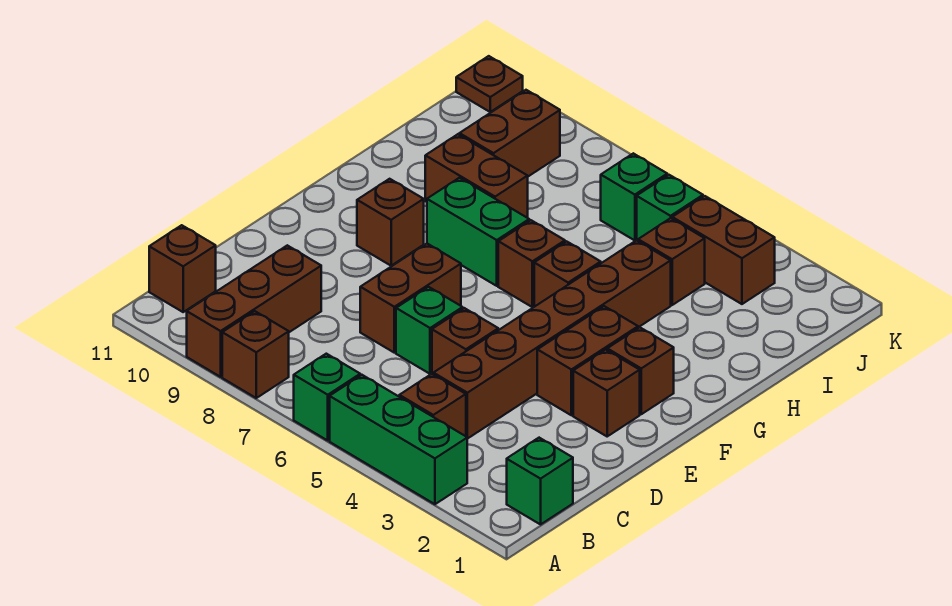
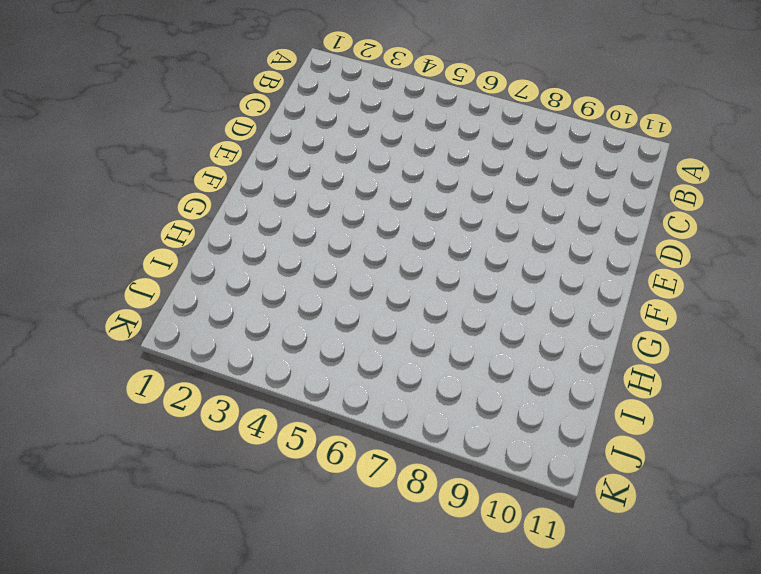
none -> green 1x3 brick [330,375,467,504]
none -> green 1x1 brick [294,354,360,440]
none -> brown 1x1 brick [222,311,289,398]

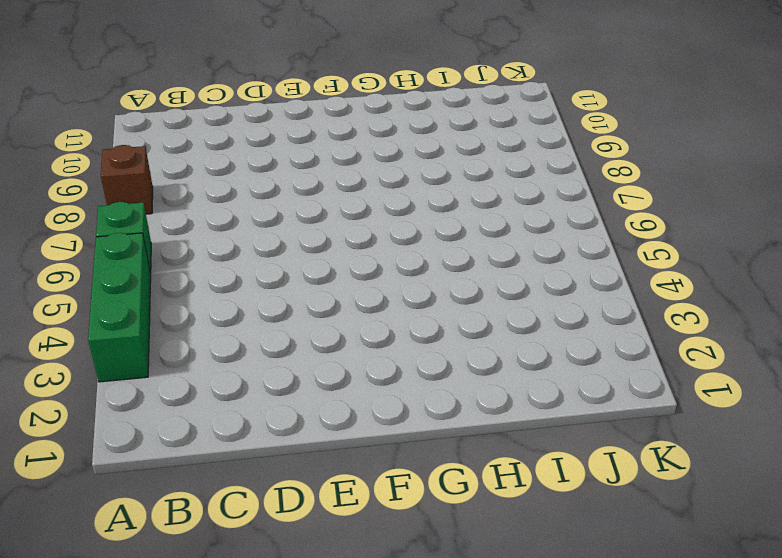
none -> brown 1x3 brick [187,245,321,377]
none -> green 1x1 brick [507,438,573,524]
none -> brown 1x1 brick [399,374,466,436]

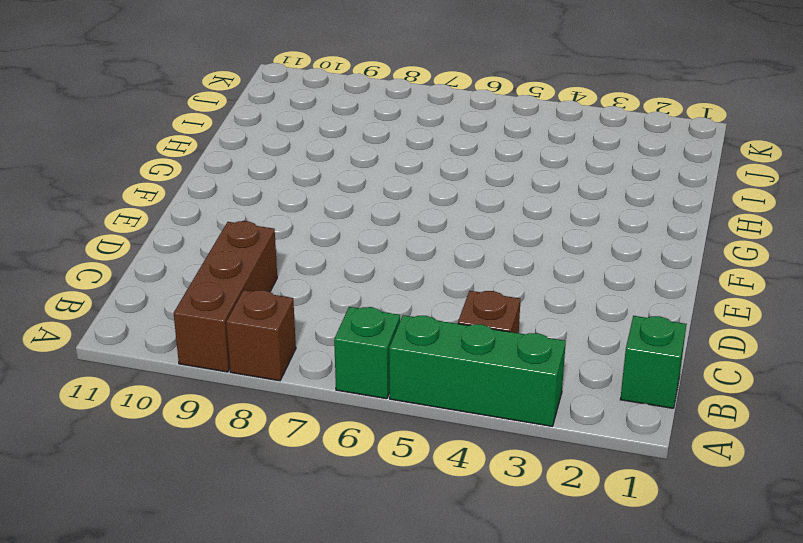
none -> brown 1x1 brick [149,225,216,312]
none -> brown 1x6 brick [433,240,671,439]
none -> brown 1x1 brick [432,308,498,374]

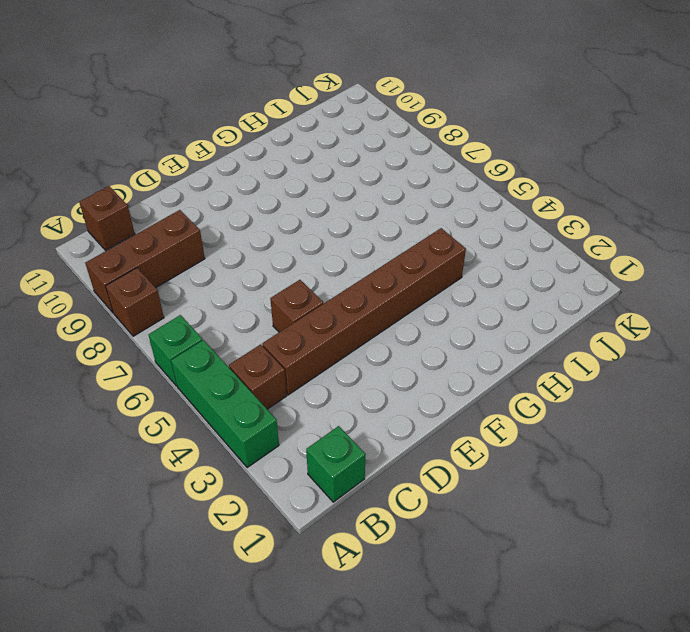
none -> green 1x1 brick [396,287,463,374]
none -> brown 1x2 brick [360,244,461,353]
none -> brown 1x1 brick [573,350,640,436]

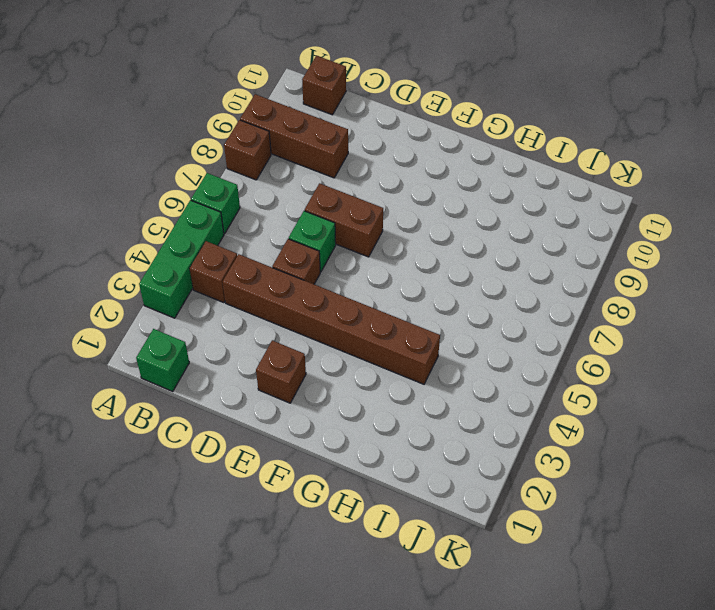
none -> brown 1x2 brick [537,306,638,415]
none -> brown 1x1 brick [607,327,674,414]
none -> brown 1x1 brick [357,179,424,266]

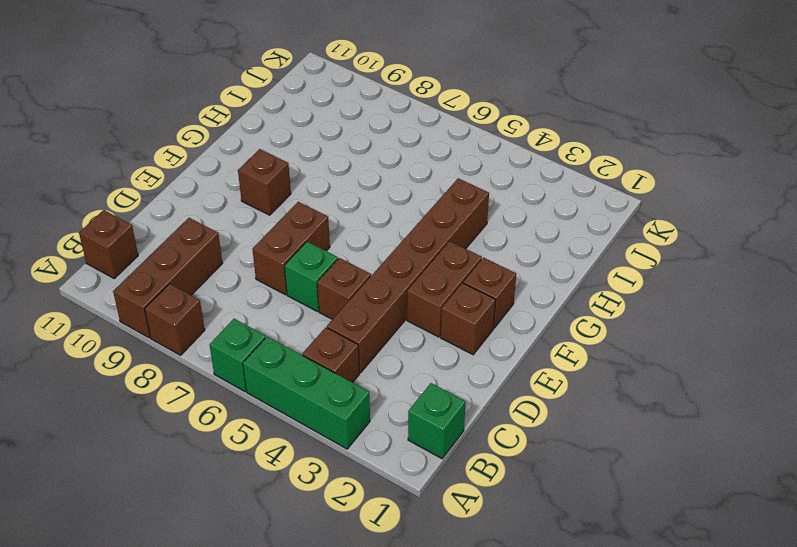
none -> brown 1x1 brick [534,241,601,307]
none -> brown 1x1 brick [498,220,565,307]
none -> green 1x2 brick [427,178,529,286]

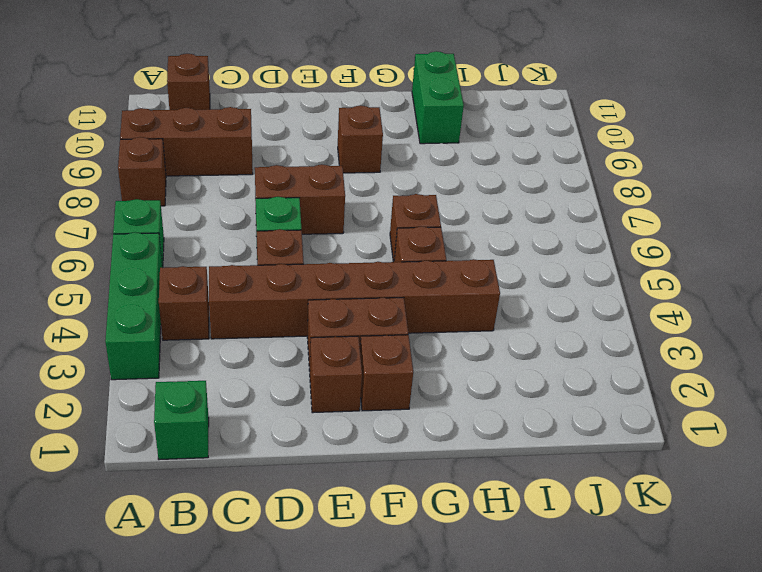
green 1x2 brick [412,51,464,144] -> green 1x2 brick moved to [427,178,529,286]
none -> brown 1x2 brick [425,134,528,218]
none -> brown 1x1 brick [638,218,705,305]
none -> brown 1x2 brick [459,90,560,176]

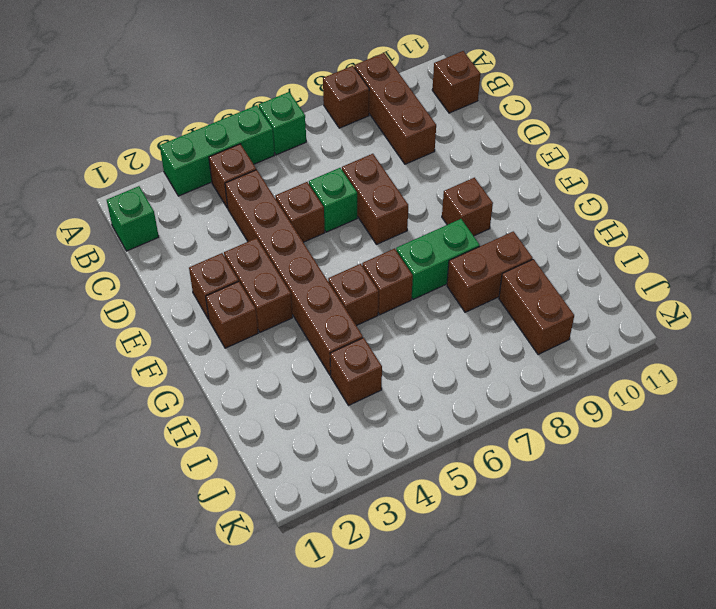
none -> brown 1x2 brick [672,196,775,304]
none -> green 1x1 brick [637,175,703,241]
none -> green 1x1 brick [601,153,667,240]

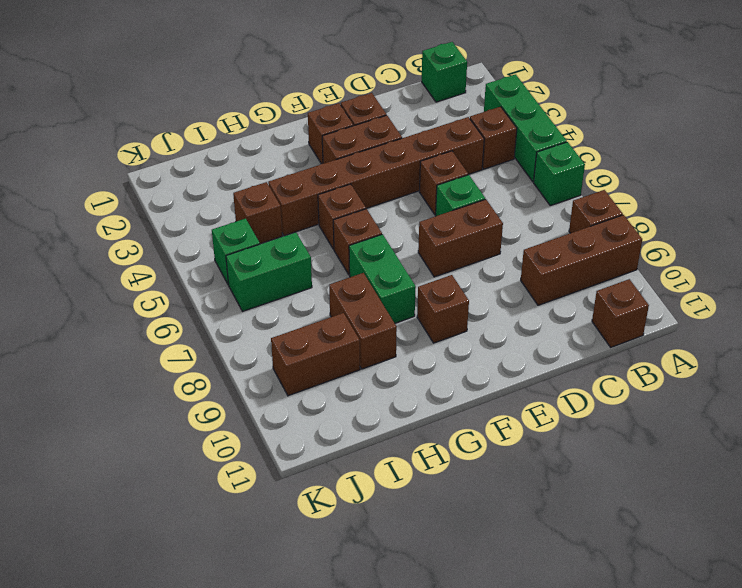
green 1x2 brick [226,232,312,311] -> green 1x1 brick [601,153,667,240]
none -> brown 1x2 brick [672,196,775,304]
none -> brown 1x1 plate [456,56,523,112]

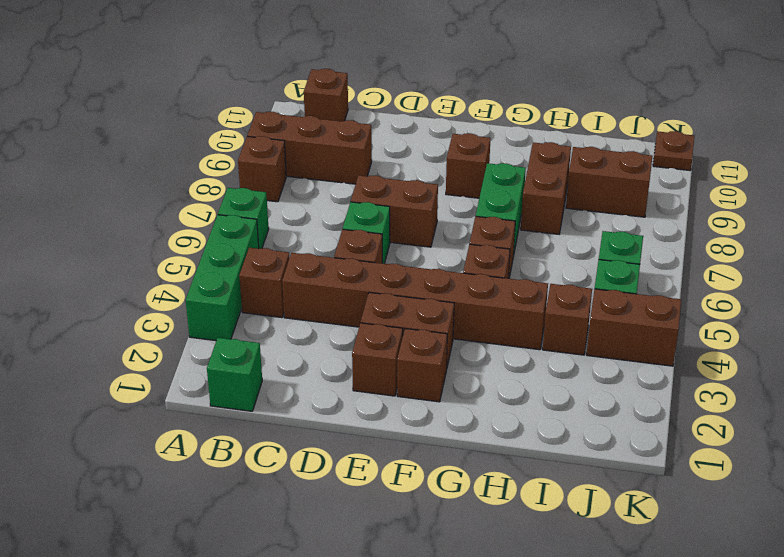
brown 1x2 brick [587,289,681,366] -> brown 1x2 brick turned to [672,196,775,304]

